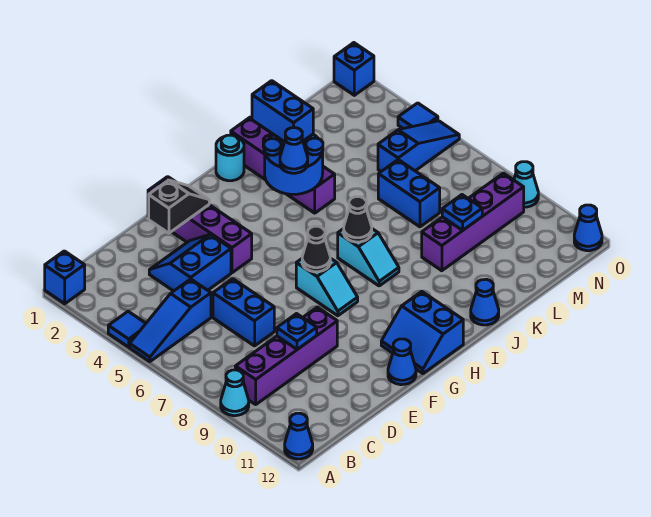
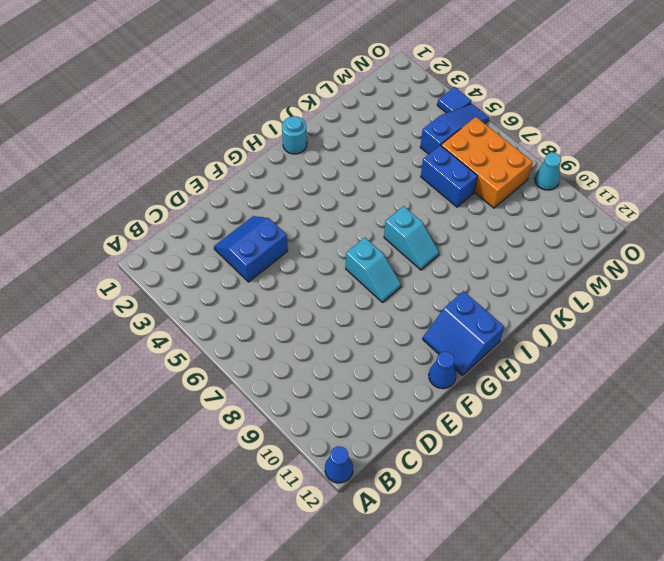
orange 2x3 brick [441,117,533,208] -> none
none -> blue 1x1 brick [45,251,85,304]
none -> blue 1x1 tile [108,311,146,347]
none -> blue 1x3 slope [130,279,211,362]
none -> cyan 1x1 cone [221,370,249,416]

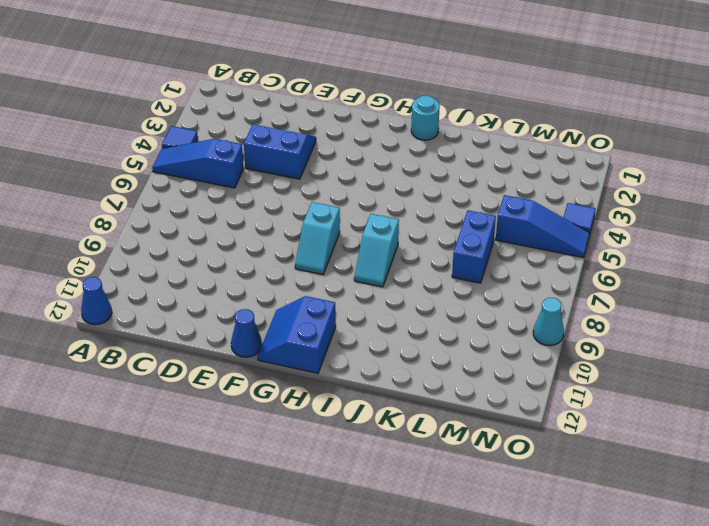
none -> blue 1x1 brick [45,251,85,304]
none -> cyan 1x1 cone [221,370,249,416]
none -> purple 1x4 brick [235,307,337,404]
none -> blue 1x2 brick [213,279,274,346]

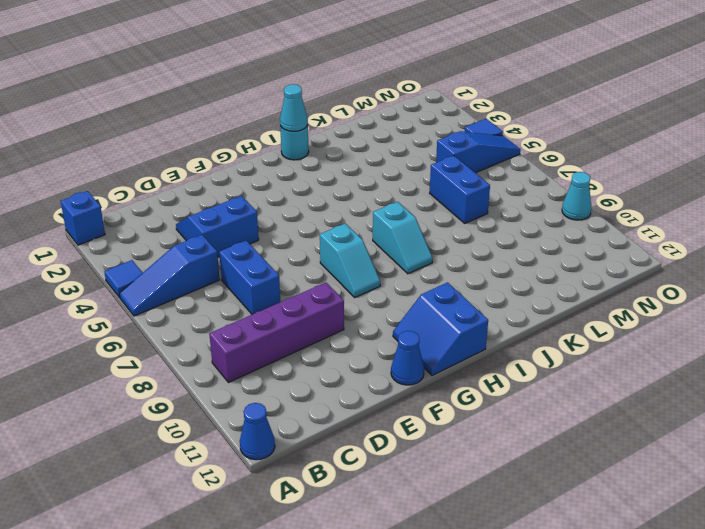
cyan 1x1 cone [280,84,308,131] -> cyan 1x1 cone moved to [221,370,249,416]
none -> purple 1x4 brick [148,177,252,273]
none -> purple 1x4 brick [231,117,335,213]
none -> blue 1x1 cone [471,279,499,325]
none -> purple 1x4 brick [422,173,524,271]

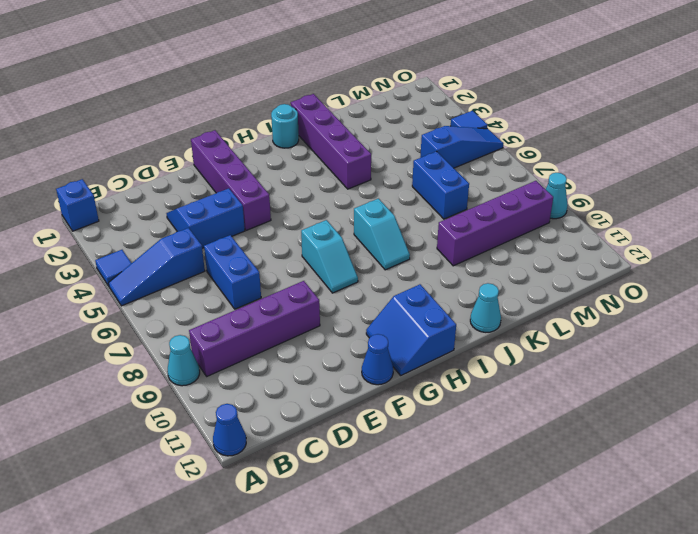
cyan 1x1 cone [470,283,501,332] -> blue 1x1 cone [471,279,499,325]
none -> blue 1x1 brick [334,43,374,95]
none -> blue 1x1 cone [574,205,602,251]
none -> blue 1x1 plate [277,314,317,349]
none -> black 1x2 slope [149,180,209,233]

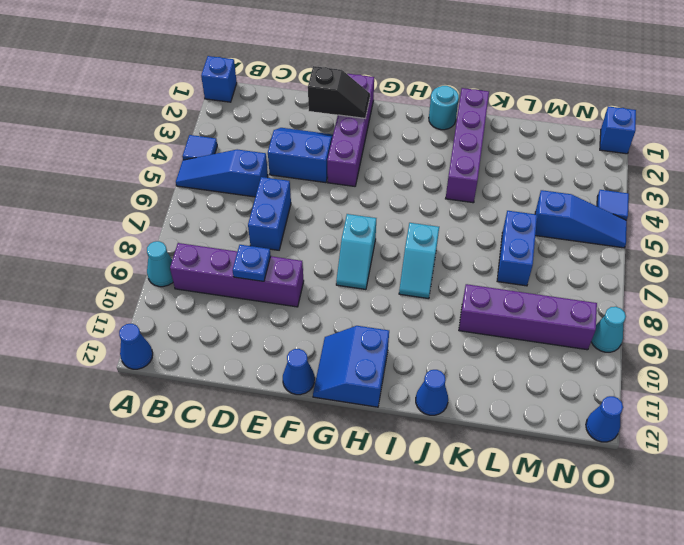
none -> black 1x1 cone [302,226,330,272]
none -> blue 2x2 round brick [264,134,323,194]
none -> black 1x1 cone [344,197,372,242]
none -> blue 1x1 plate [442,195,482,230]

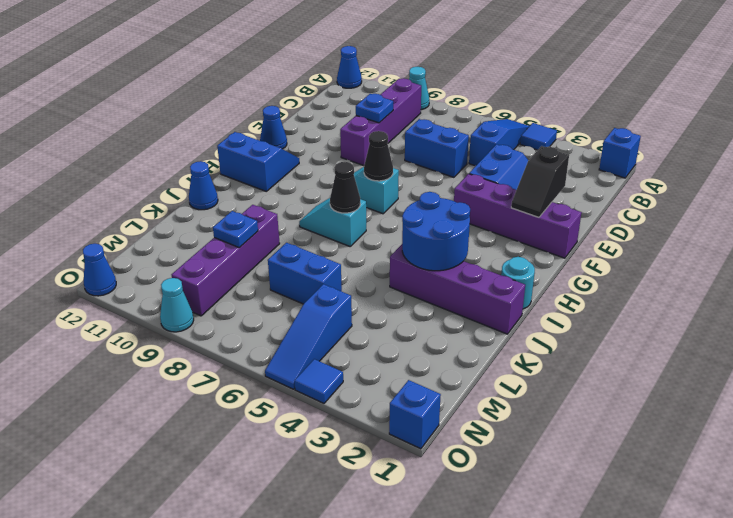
none -> blue 1x1 cone [280,128,308,173]
none -> blue 1x2 brick [252,81,313,142]

